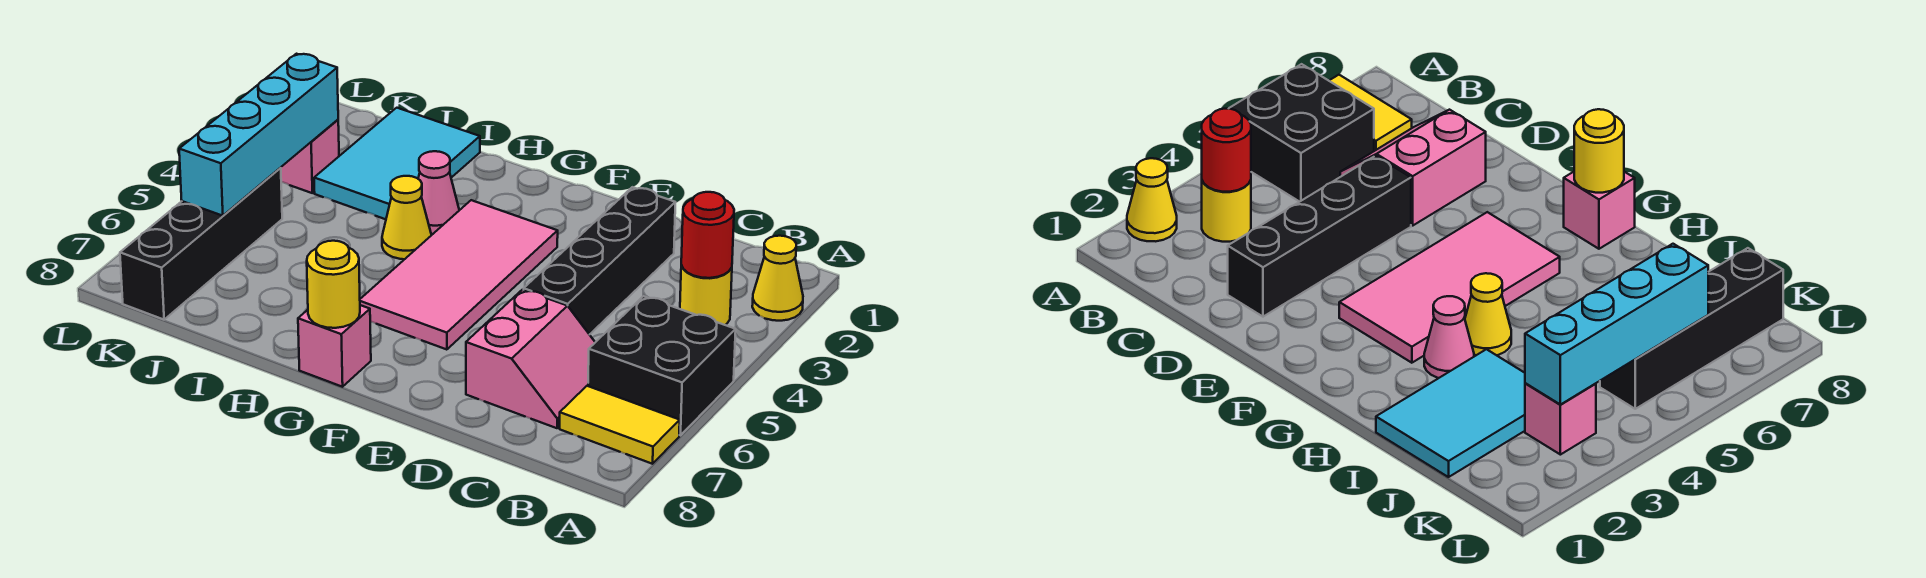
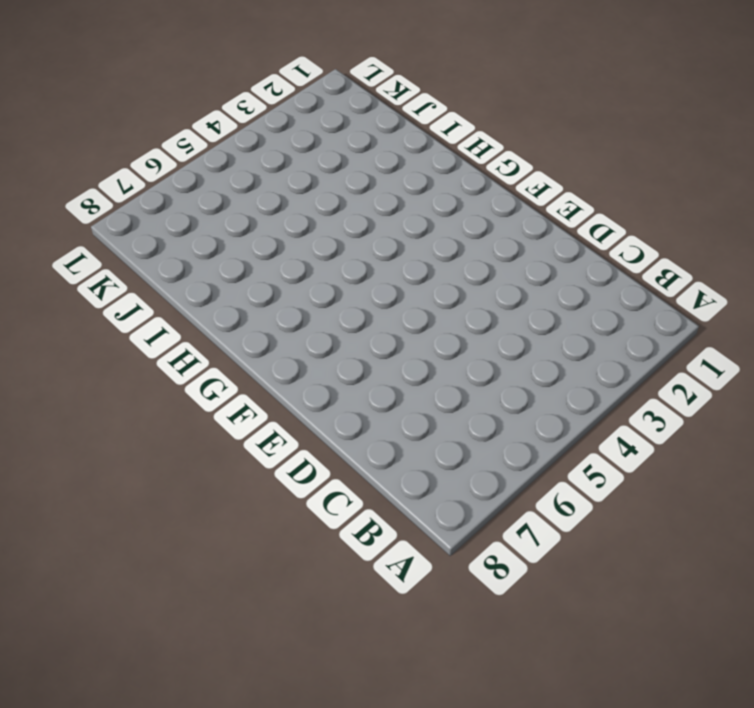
none -> yellow 1x1 cone [752,236,803,321]
none -> black 2x2 brick [588,296,736,435]
none -> yellow 1x2 tile [560,386,680,464]

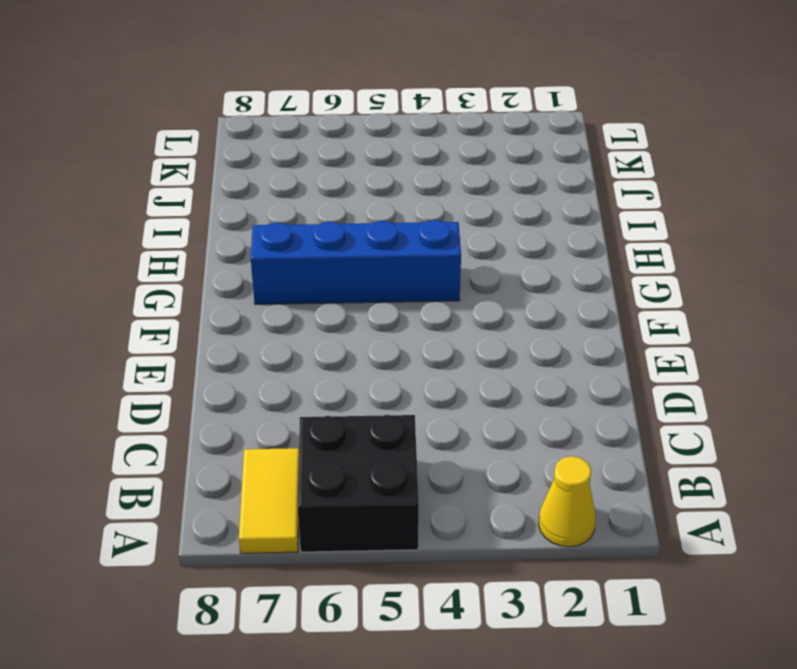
blue 1x4 brick [251,220,461,304] -> pink 2x4 tile [360,200,558,350]
none -> yellow 1x1 round brick [680,265,732,325]
none -> pink 2x2 slope [466,290,595,428]
none -> black 1x4 brick [524,187,676,335]

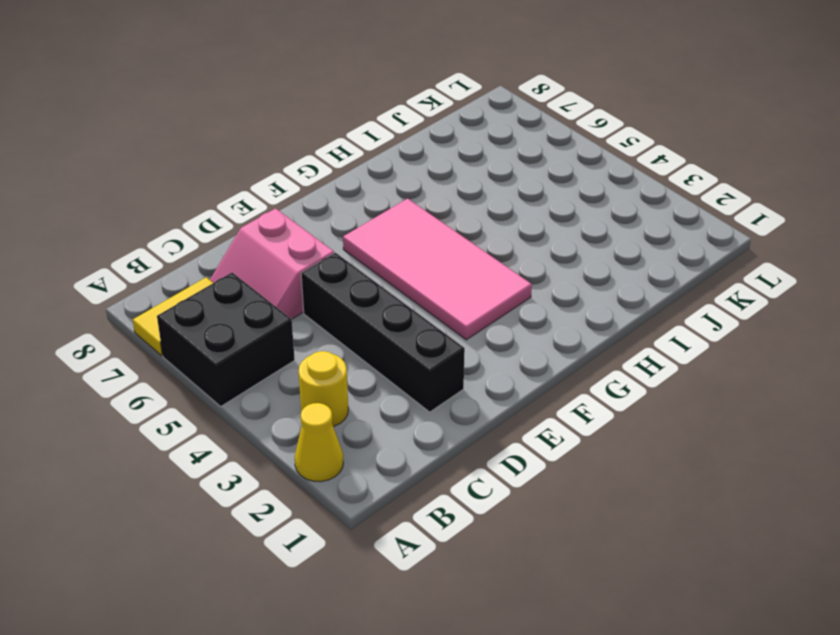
none -> pink 1x1 brick [298,305,371,387]
none -> pink 1x1 cone [418,151,459,234]
none -> yellow 1x1 cone [382,176,431,259]

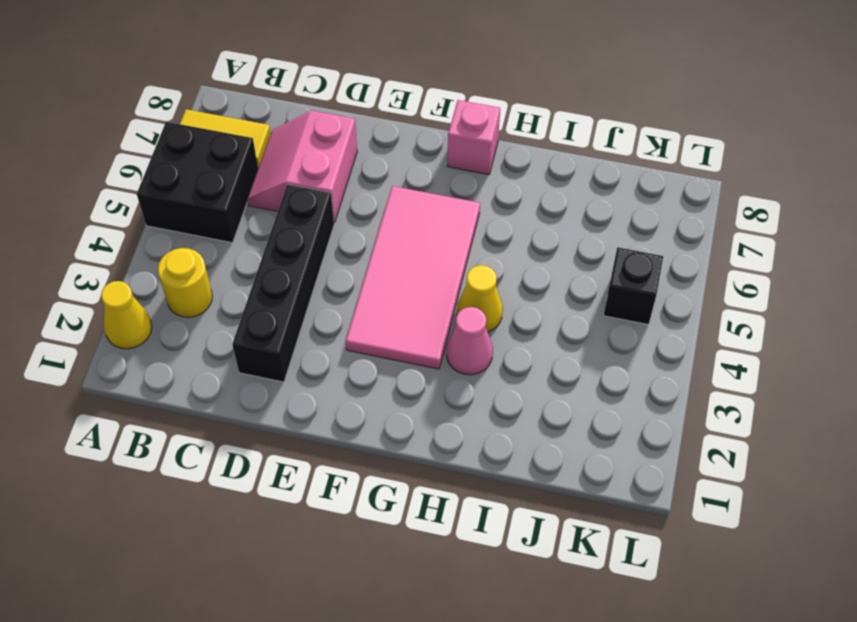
black 1x1 brick [604,247,663,325] -> black 1x4 brick [120,168,282,320]
none -> cyan 2x3 tile [314,108,480,219]
none -> pink 1x1 brick [281,120,339,193]
none -> red 1x1 round brick [681,192,734,278]

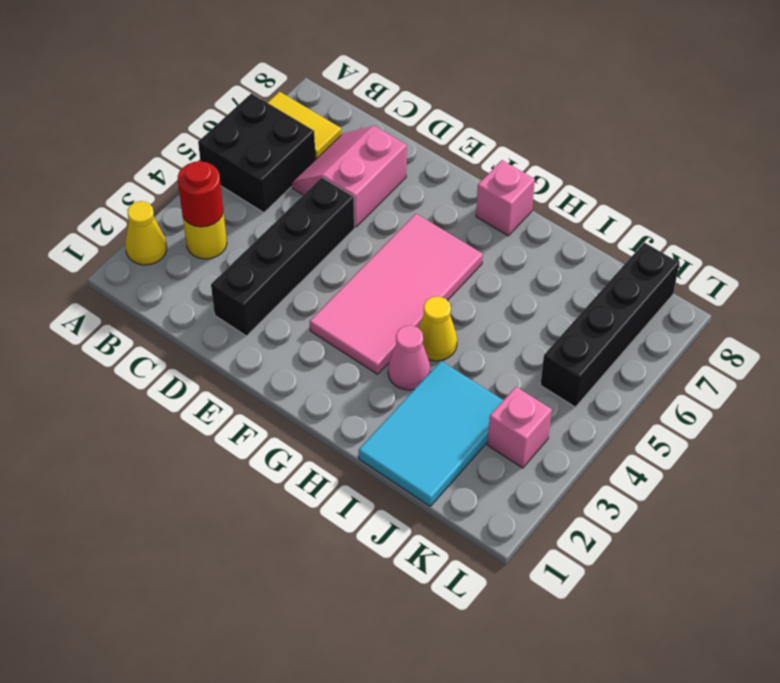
none -> yellow 1x1 round brick [307,241,360,328]
none -> cyan 1x4 brick [179,54,338,216]

